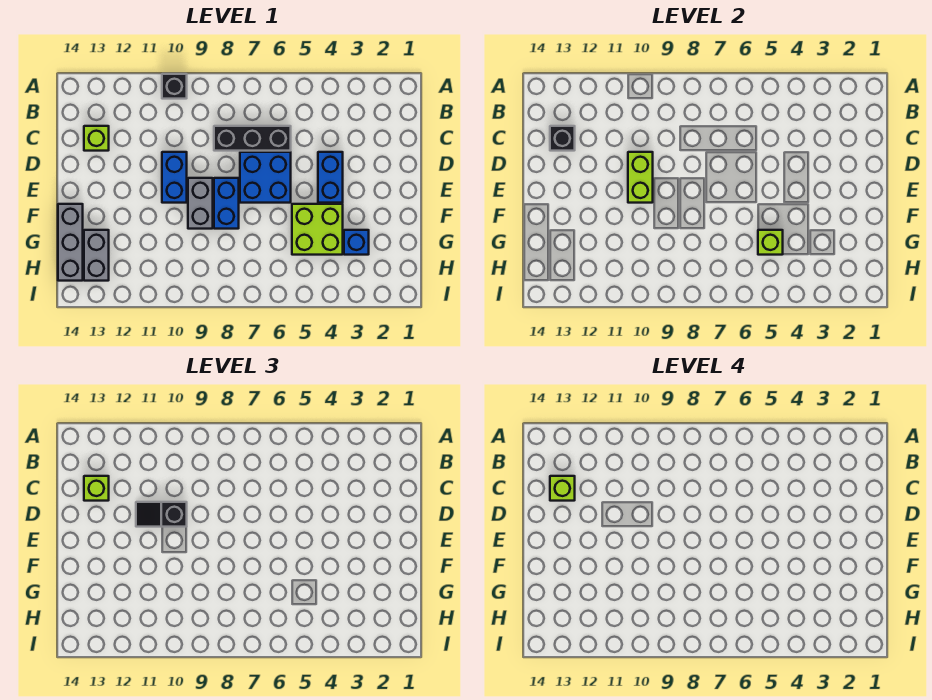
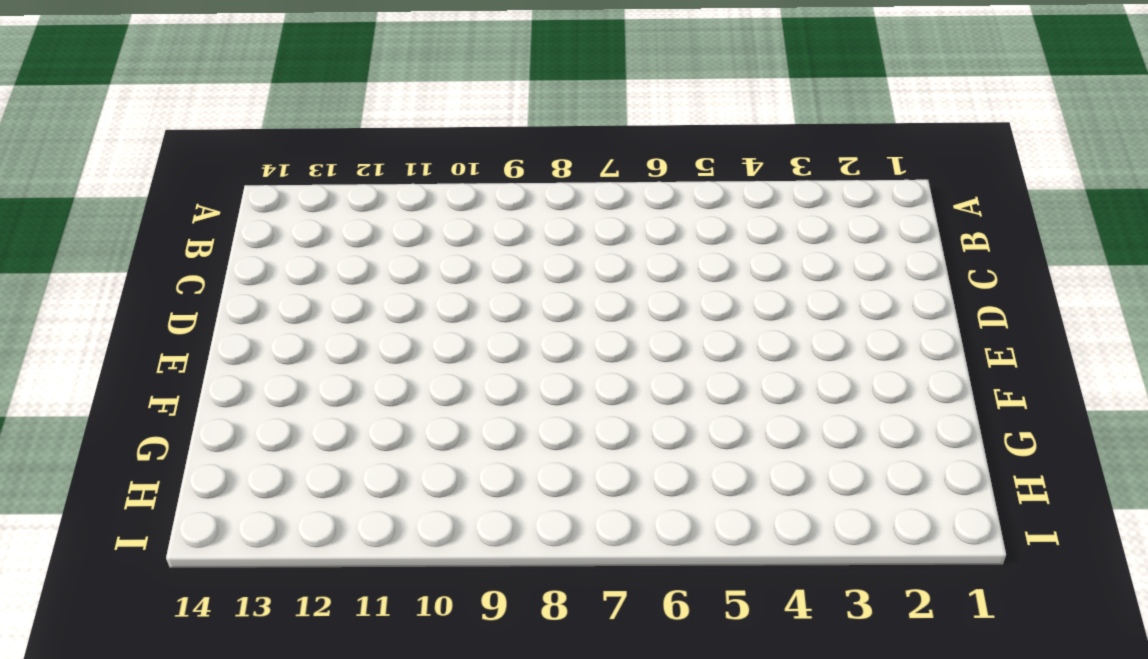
none -> black 1x1 brick [162,74,187,99]
none -> black 1x3 brick [214,126,291,151]
none -> lime 1x1 brick [84,126,109,151]

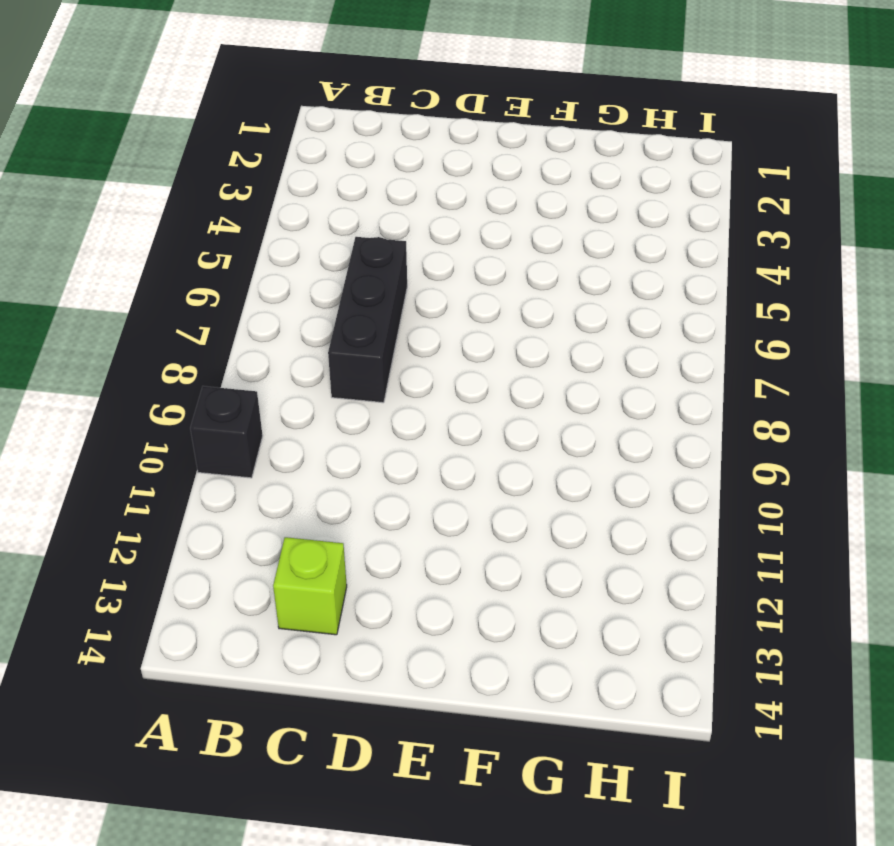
none -> blue 1x2 brick [318,152,343,203]
none -> blue 2x2 brick [240,152,291,203]
none -> blue 1x2 brick [162,152,187,203]

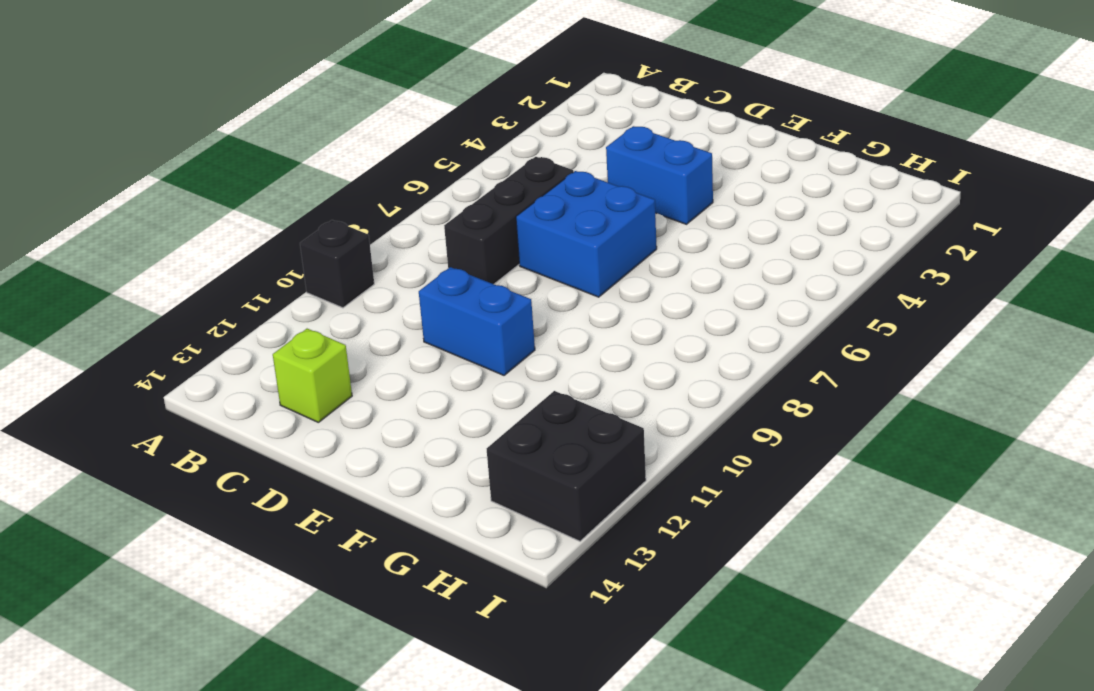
black 2x2 brick [487,391,646,541] -> grey 1x2 brick [84,230,109,281]
none -> blue 1x2 brick [214,178,239,229]
none -> grey 1x2 brick [188,178,213,229]
none -> lime 2x2 brick [292,204,343,255]

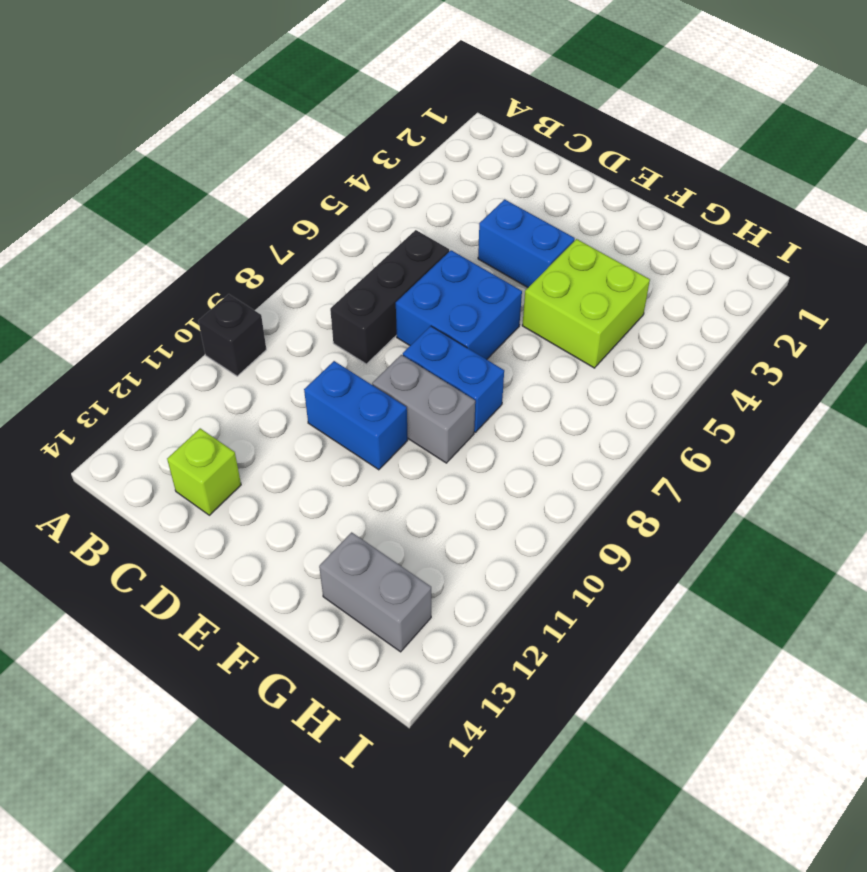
none -> grey 1x3 brick [58,204,83,281]
none -> blue 1x1 brick [344,230,369,255]
none -> black 1x1 brick [550,126,575,151]

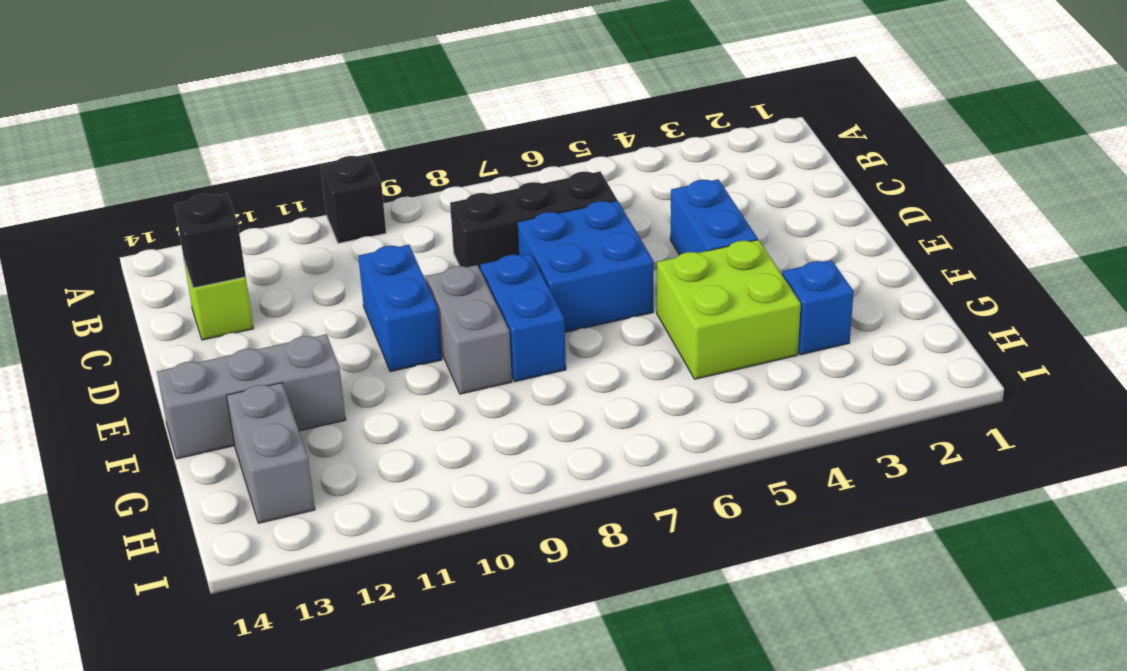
grey 1x3 brick [157,334,346,459] -> grey 1x3 brick turned to [58,204,83,281]
none -> lime 1x2 brick [628,152,653,203]
none -> lime 1x1 brick [758,230,783,255]
none -> lime 1x1 brick [84,476,109,501]

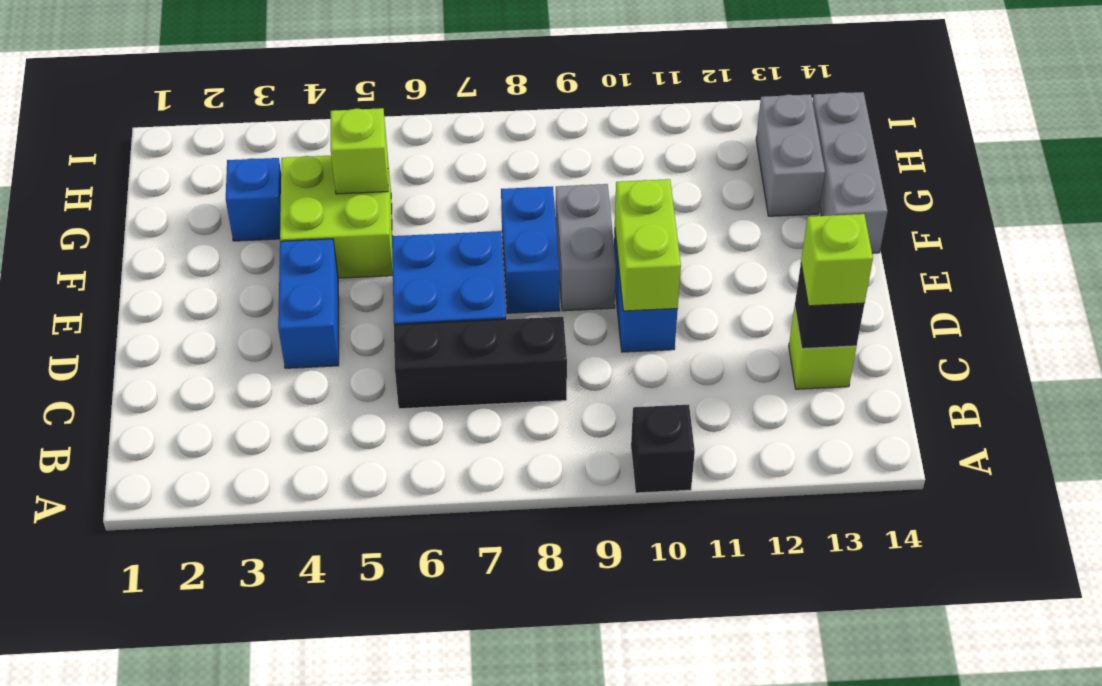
none -> black 1x2 slope [136,502,187,527]
none -> lime 1x1 brick [550,476,575,501]

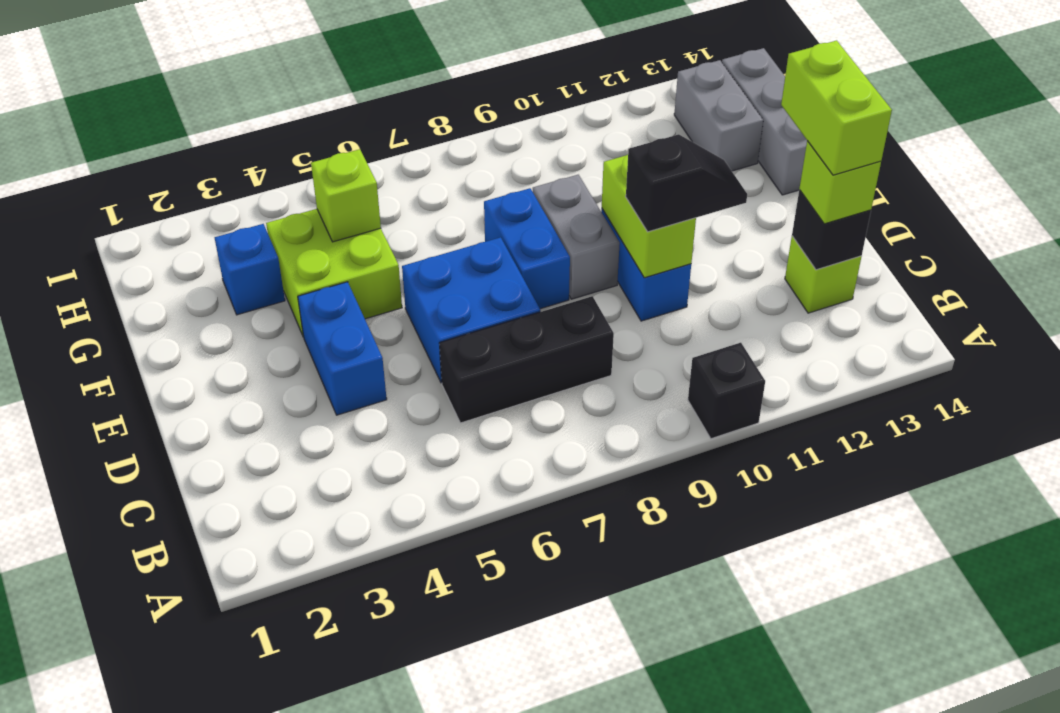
lime 1x2 brick [781,40,892,175] -> lime 1x1 brick [550,476,575,501]

